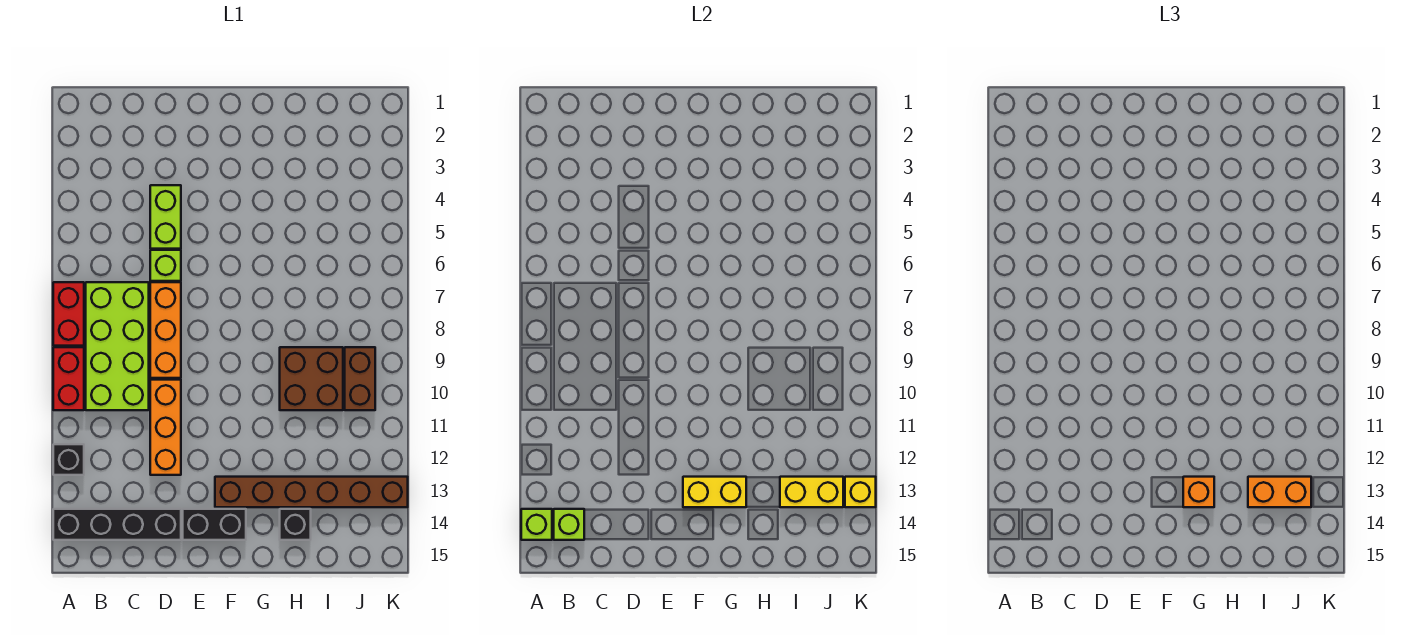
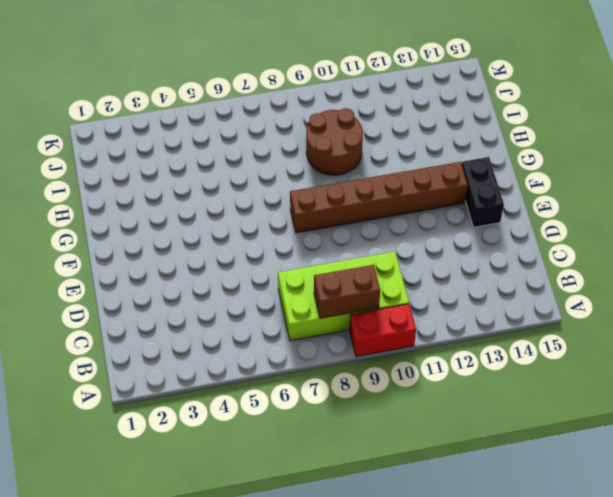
brown 1x2 brick [314,265,380,318] -> brown 1x2 brick moved to [345,347,375,410]
brown 1x6 brick [290,162,468,233] -> brown 1x6 brick turned to [215,477,408,507]
brown 2x2 round brick [306,108,363,175] -> brown 2x2 brick [280,347,343,410]
none -> red 1x2 brick [53,282,84,346]
none -> black 1x1 brick [53,444,84,475]
none -> black 1x4 brick [53,509,181,540]

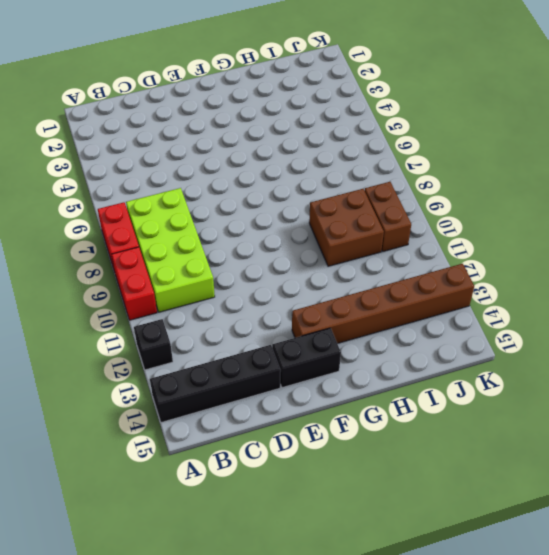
none -> lime 1x2 brick [150,185,181,249]
none -> lime 1x1 brick [150,250,181,281]
none -> orange 1x3 brick [150,282,181,378]

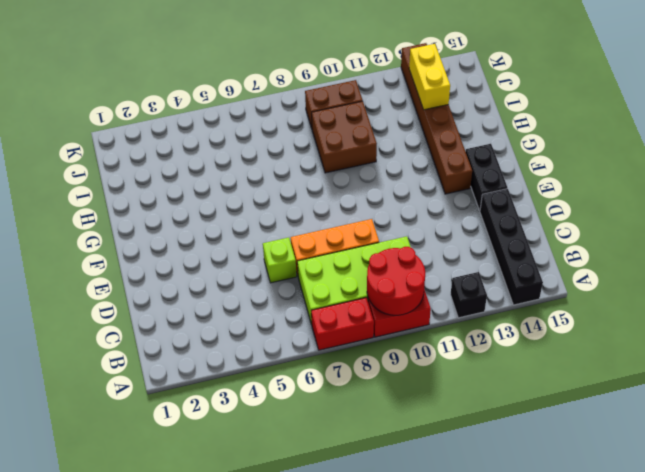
red 2x2 round brick [367,247,425,315] -> none
none -> lime 1x2 brick [150,185,181,249]
none -> orange 1x3 brick [150,380,181,475]
none -> black 1x1 brick [280,509,311,540]

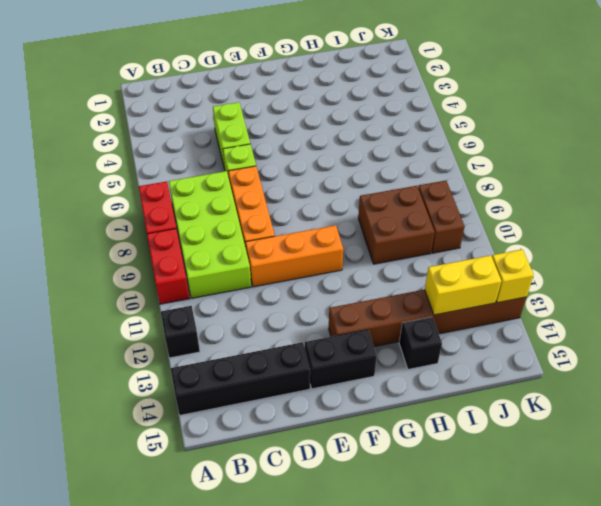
orange 1x3 brick [246,225,343,287] -> orange 1x3 brick turned to [150,380,181,475]
none -> lime 1x1 brick [521,509,552,540]
none -> lime 1x1 brick [554,509,584,540]
none -> yellow 1x2 brick [683,477,746,507]

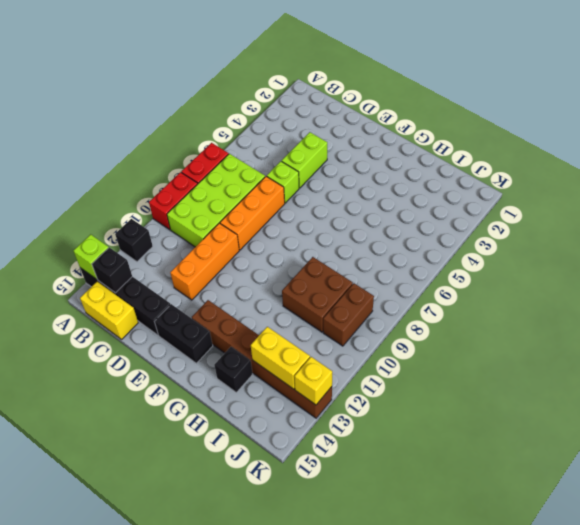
black 1x1 brick [92,247,132,293] -> lime 1x1 brick [554,509,584,540]
yellow 1x2 brick [80,282,138,339] -> yellow 1x2 brick moved to [683,477,746,507]
none -> orange 1x1 brick [1183,477,1214,507]
none -> orange 1x2 brick [1248,477,1311,507]

